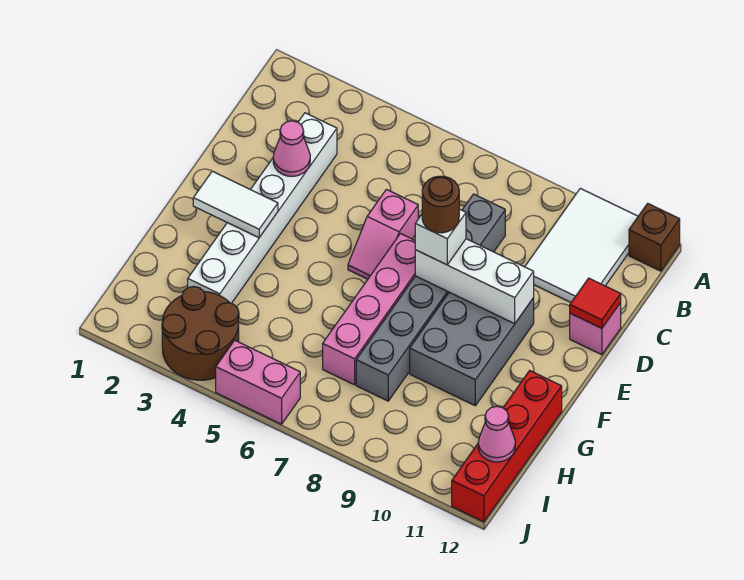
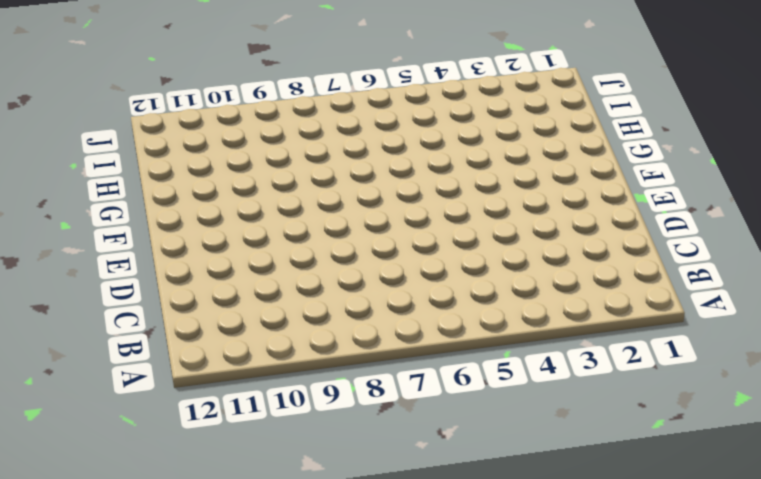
none -> white 2x3 tile [525,188,638,302]
none -> brown 1x1 brick [629,203,680,271]
none -> white 1x6 brick [188,113,337,303]

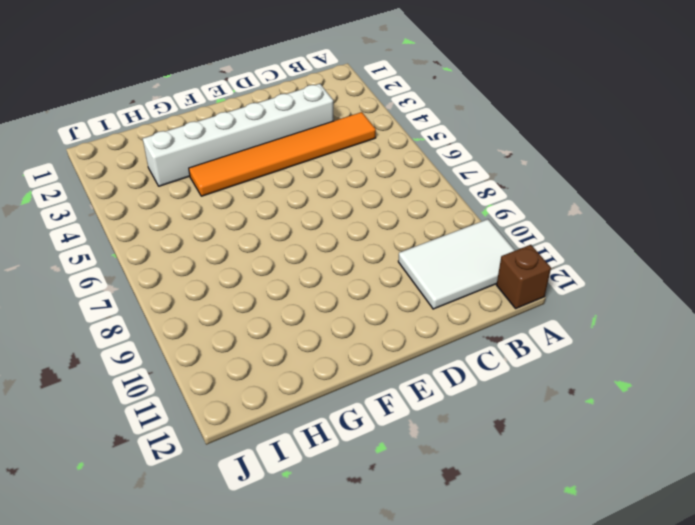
orange 1x6 tile [189,112,376,196] -> none
none -> grey 1x6 brick [356,194,505,401]
none -> pink 1x2 slope [348,189,418,279]
none -> pink 1x1 brick [570,303,621,355]

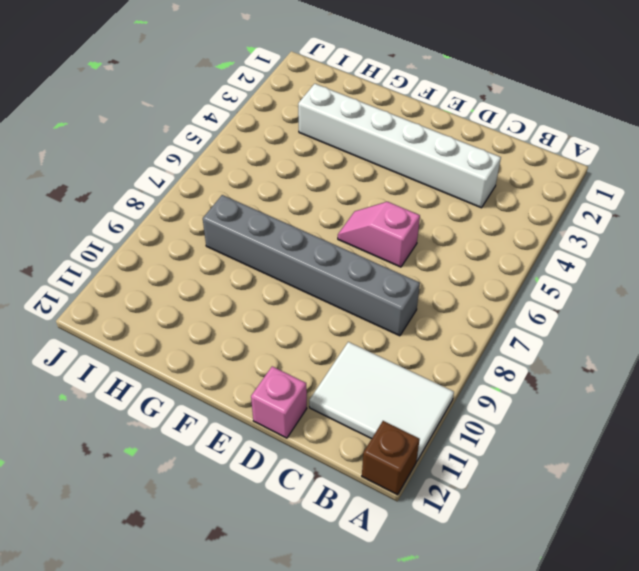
none -> pink 1x4 brick [323,234,415,385]
none -> grey 2x3 brick [410,292,534,406]
none -> red 1x4 brick [452,371,562,522]

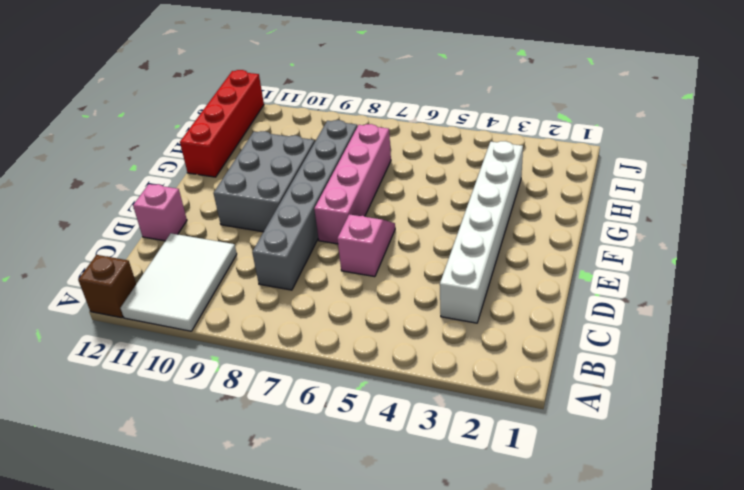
none -> brown 2x2 round brick [162,286,239,380]
none -> pink 1x2 brick [216,340,300,424]
none -> pink 1x1 cone [273,121,310,176]

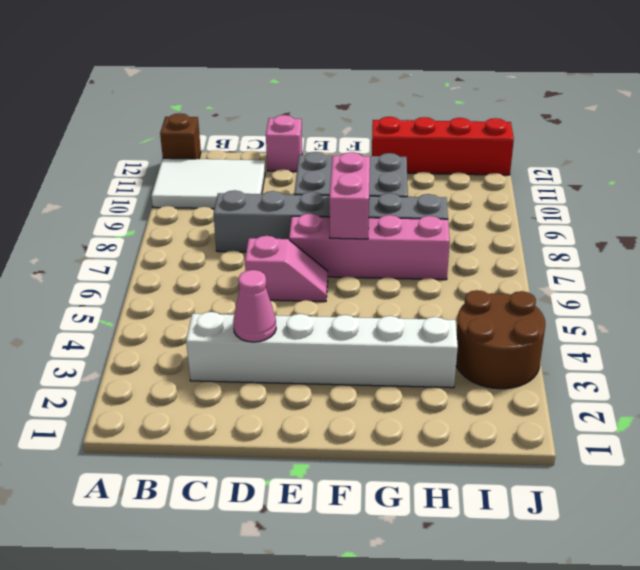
pink 1x2 brick [329,152,370,239] -> pink 1x2 brick moved to [216,340,300,424]
none -> red 1x1 tile [570,278,621,328]
none -> white 1x3 brick [415,239,534,324]
none -> white 1x2 tile [193,171,278,238]

